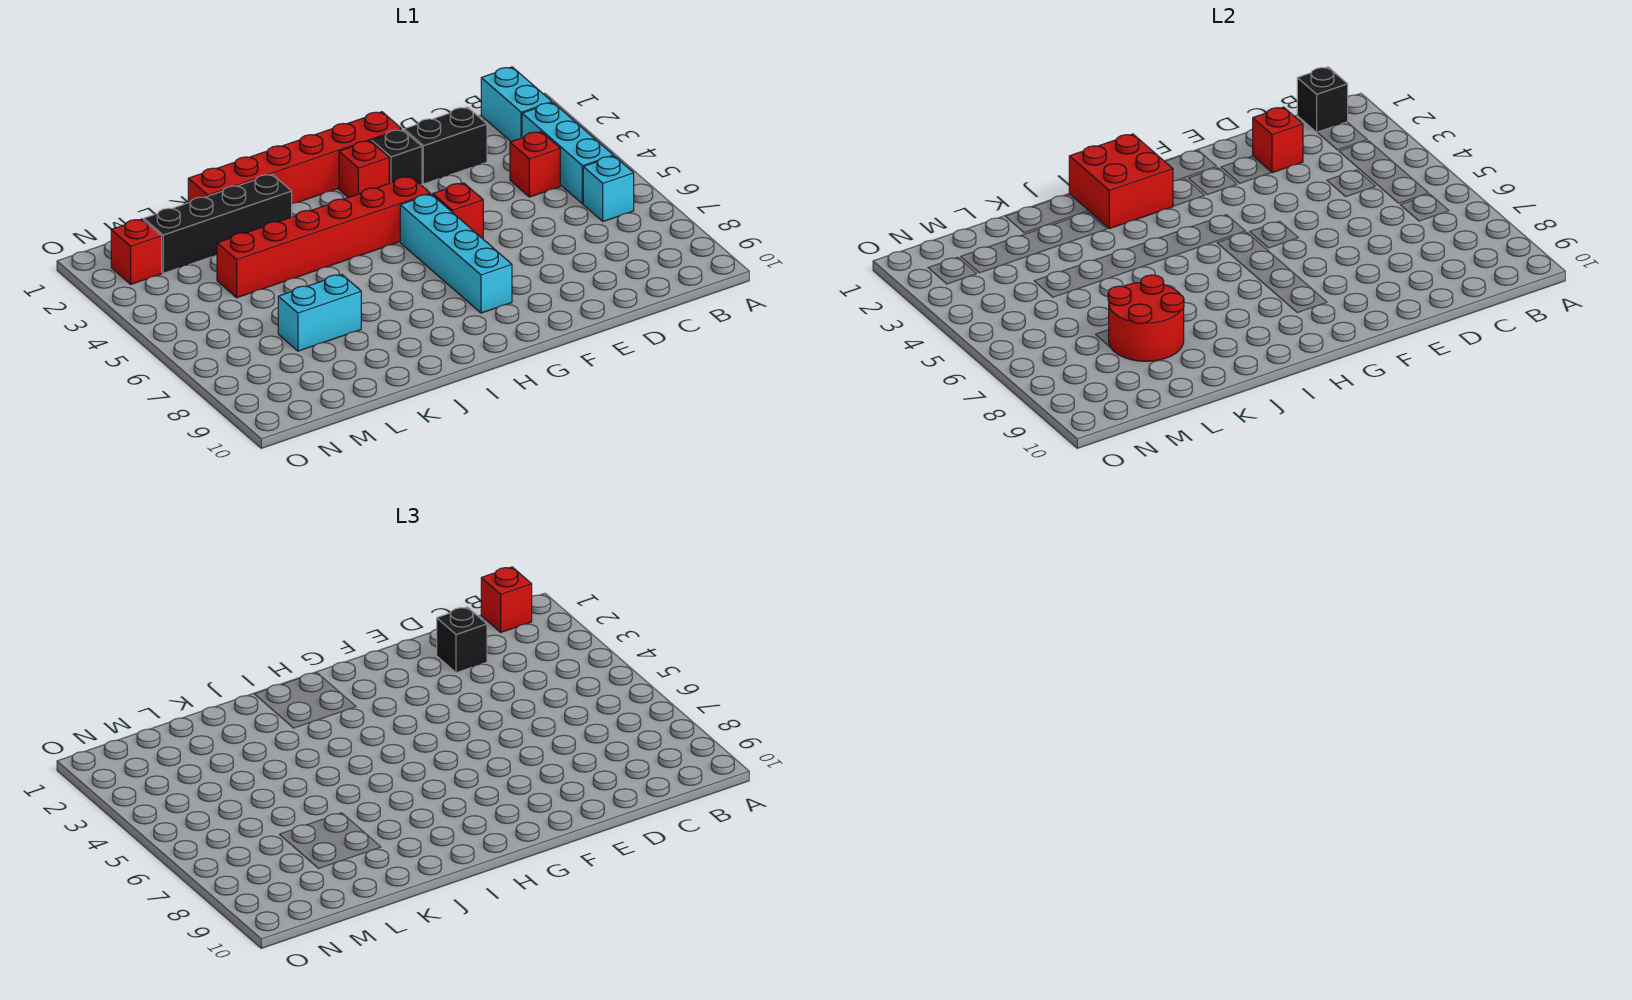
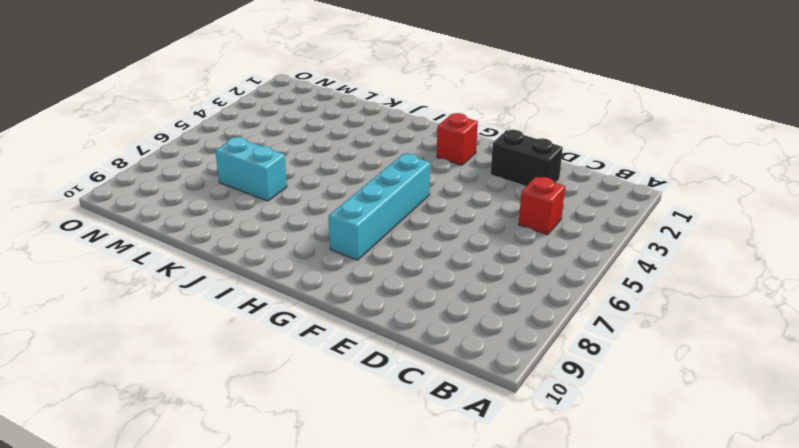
none -> cyan 1x2 brick [481,67,552,142]
none -> cyan 1x3 brick [522,103,613,204]
none -> cyan 1x1 brick [583,156,634,221]

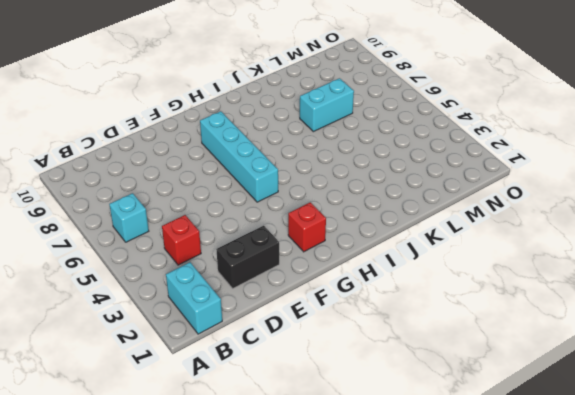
none -> cyan 1x3 brick [522,103,613,204]
none -> red 1x6 brick [188,112,402,203]
none -> black 1x1 brick [372,130,422,185]

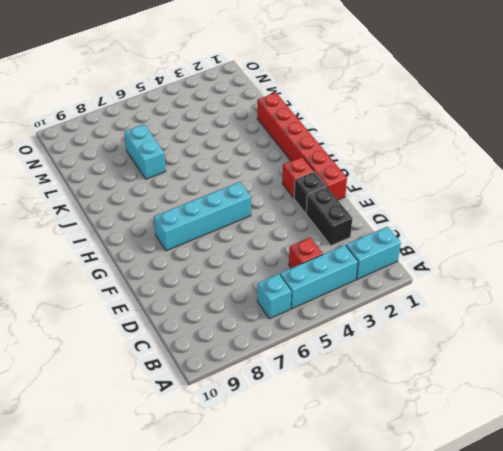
none -> red 1x1 brick [433,183,483,238]
none -> red 1x6 brick [217,176,430,298]
none -> black 1x4 brick [144,174,292,273]

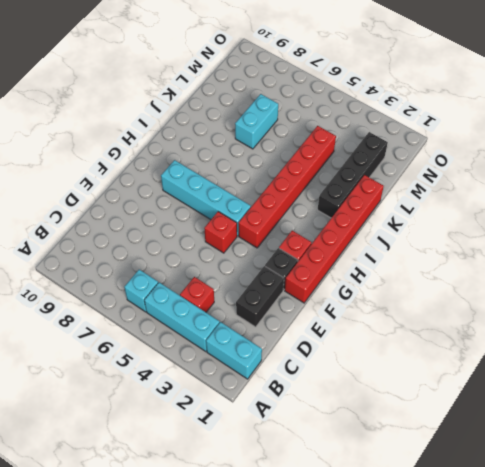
none -> red 1x1 brick [111,219,162,284]
none -> black 1x1 brick [1297,67,1348,132]
none -> red 1x1 brick [1253,107,1303,173]

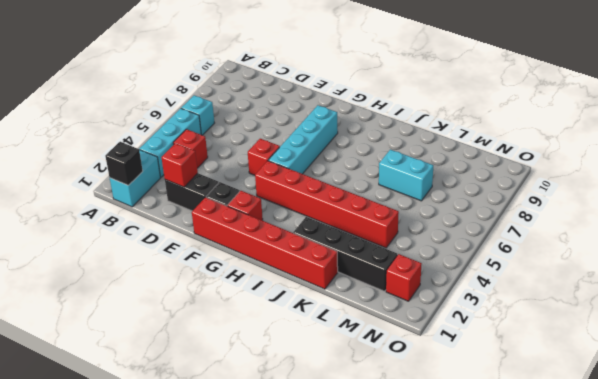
none -> red 2x2 brick [1069,134,1173,229]
none -> red 2x2 round brick [1108,275,1184,361]
none -> red 1x1 brick [481,567,532,632]

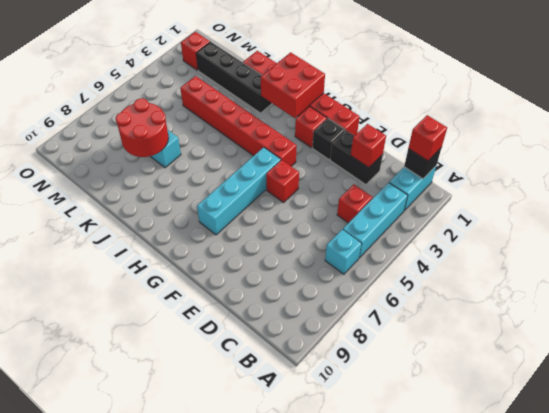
none -> black 1x1 brick [437,607,487,673]

